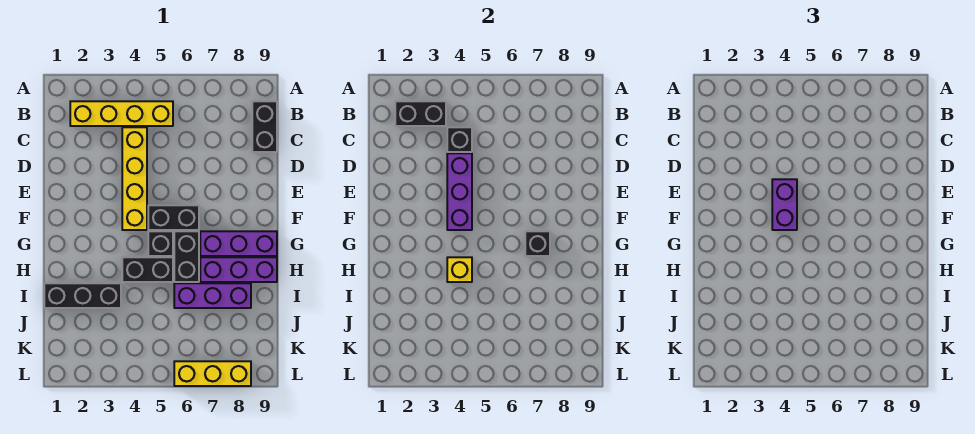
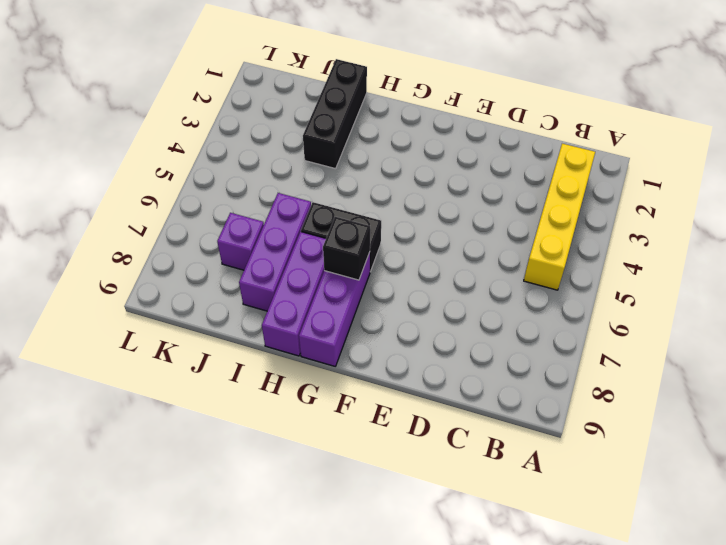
purple 1x1 brick [217,213,264,270] -> none
none -> black 1x2 brick [252,101,277,152]
none -> yellow 1x4 brick [122,127,147,230]
none -> black 1x2 brick [148,205,199,230]

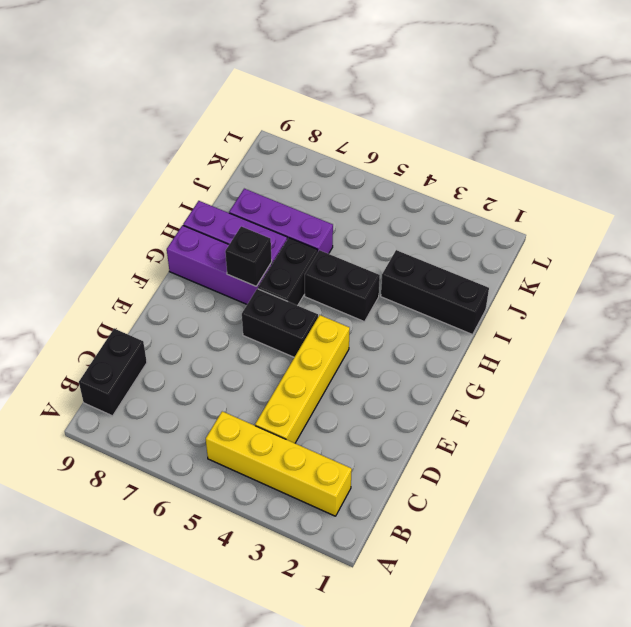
none -> black 1x1 brick [148,231,173,256]
none -> yellow 1x3 brick [174,361,251,386]
none -> black 1x2 brick [395,101,446,126]

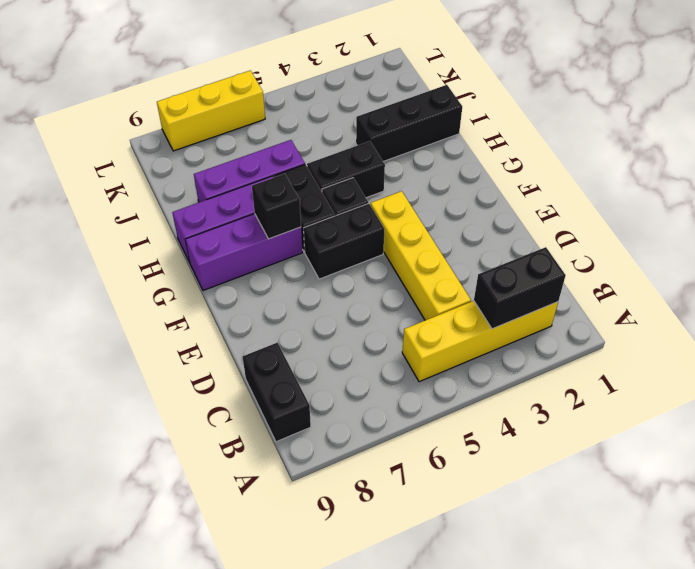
none -> black 1x1 brick [447,127,472,152]
none -> purple 1x3 brick [447,153,472,230]
none -> yellow 1x1 brick [447,257,472,282]

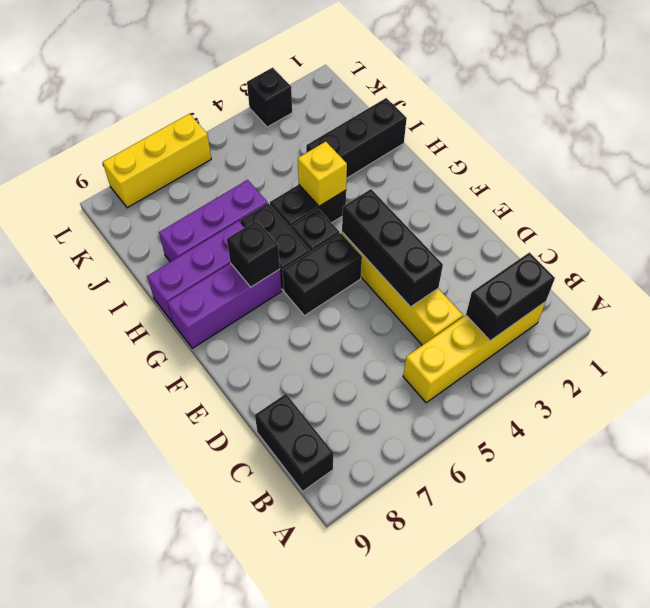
black 1x3 brick [342,189,443,307] -> purple 1x3 brick [447,153,472,230]
black 1x1 brick [247,68,292,127] -> black 1x1 brick moved to [447,127,472,152]
none -> purple 1x2 brick [772,179,797,230]

